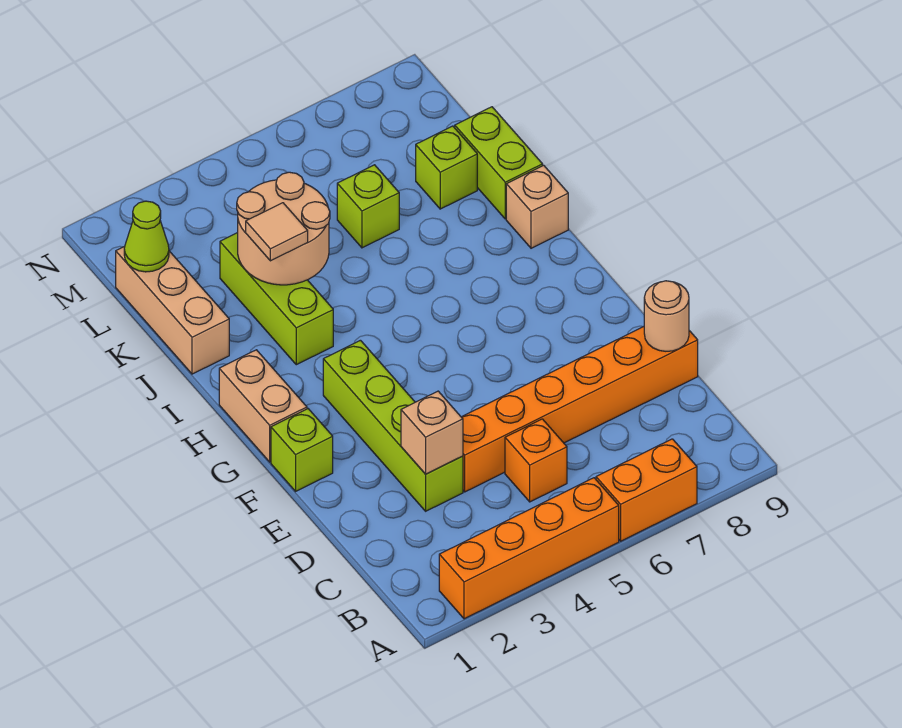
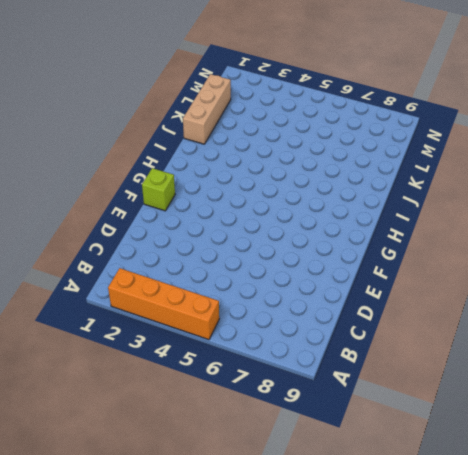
none -> orange 1x2 brick [596,439,697,541]
none -> orange 1x1 brick [505,419,567,502]
none -> lime 1x4 brick [323,340,463,511]

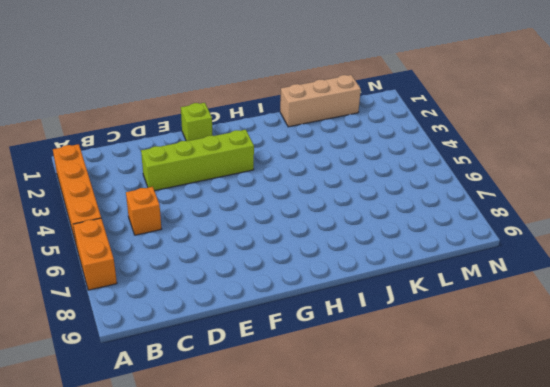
none -> orange 1x6 brick [462,327,698,492]
none -> tan 1x2 brick [219,350,307,462]
none -> lime 1x3 brick [220,233,333,365]

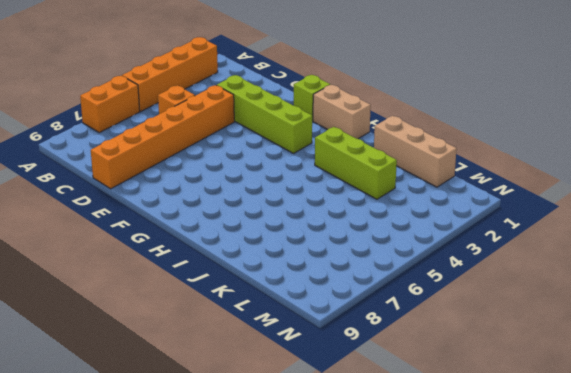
none -> tan 1x1 brick [506,165,568,248]
none -> lime 1x2 brick [455,107,543,219]
none -> lime 1x1 brick [337,165,399,248]

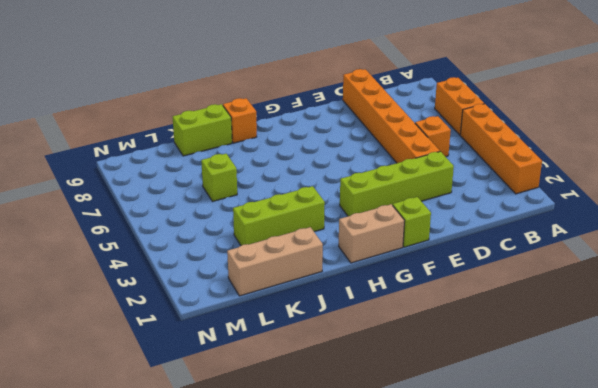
orange 1x1 brick [223,98,257,143] -> tan 1x1 brick [506,165,568,248]
none -> lime 1x1 brick [416,126,477,209]
none -> tan 1x1 brick [401,391,463,474]
none -> tan 1x1 round brick [644,281,689,351]

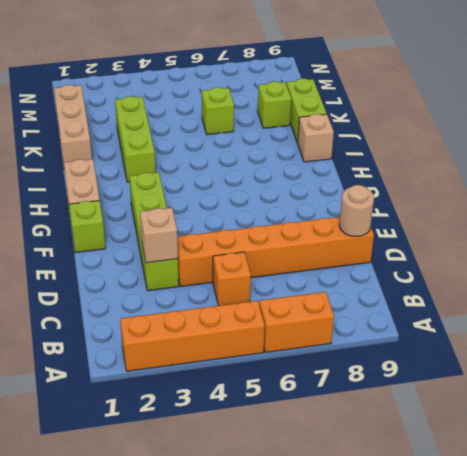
none -> tan 2x2 round brick [237,172,330,285]
none -> lime 1x1 cone [124,201,169,272]
none -> tan 1x1 tile [246,203,308,261]

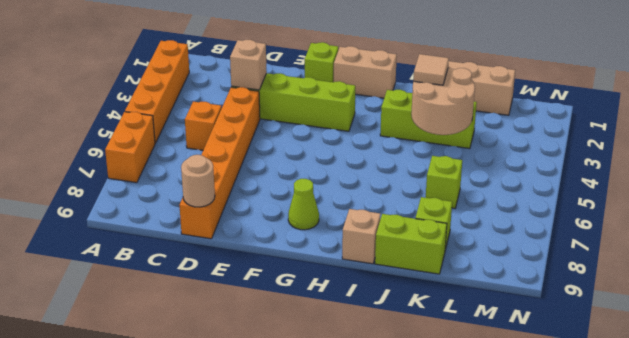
lime 1x1 cone [288,179,319,230] -> lime 1x1 cone moved to [124,201,169,272]

